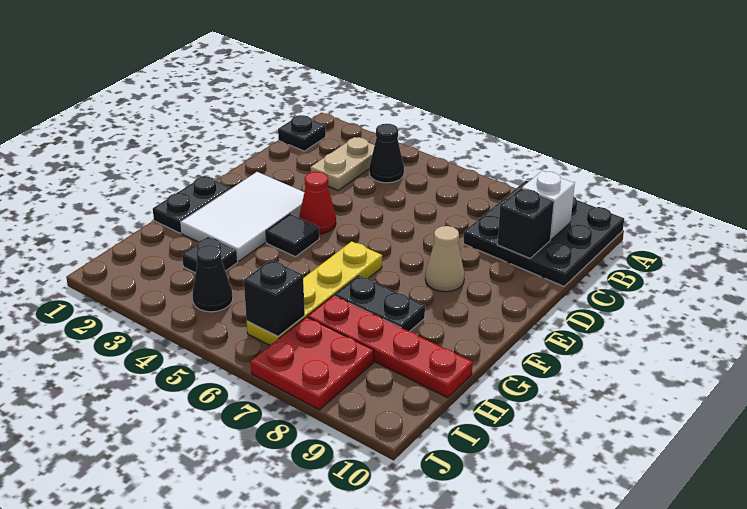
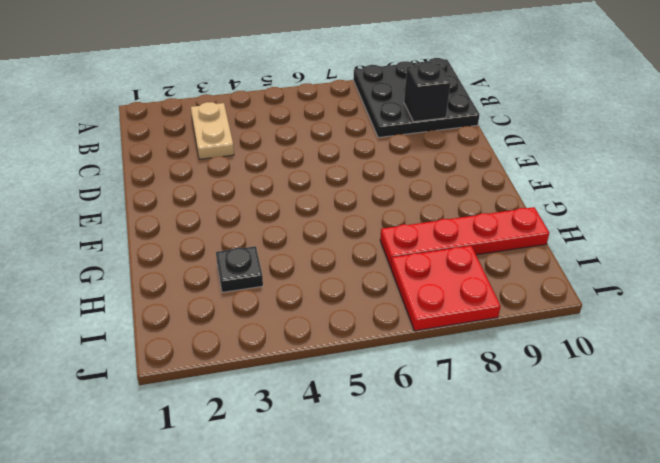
none -> black 1x1 plate [278,115,326,151]
none -> black 1x1 cone [369,124,404,183]
none -> white 2x3 tile [181,172,304,261]

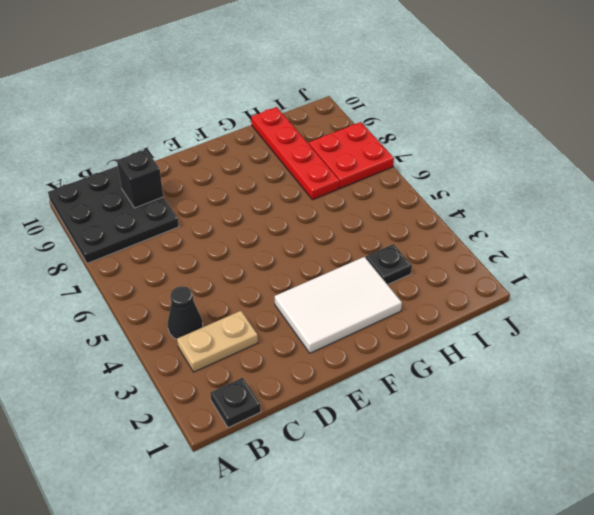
none -> red 1x1 cone [299,172,336,234]
none -> tan 1x1 cone [425,226,465,292]
none -> black 1x2 plate [153,176,231,233]

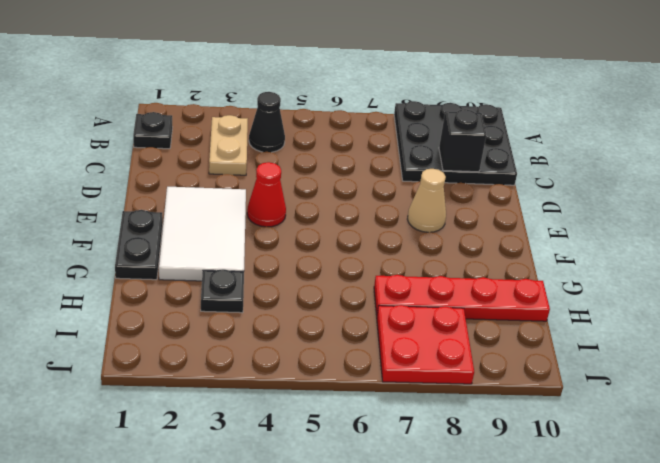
none -> black 1x1 tile [266,214,319,257]
none -> yellow 1x4 plate [247,241,382,345]
none -> black 1x2 plate [334,275,425,332]

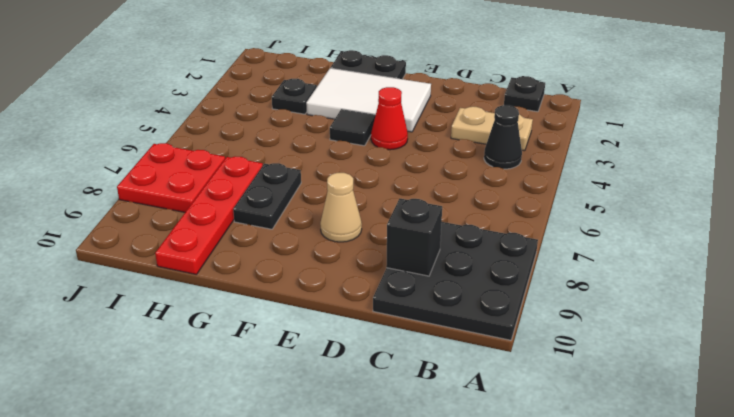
none -> yellow 1x4 plate [247,241,382,345]
none -> black 1x1 cone [193,245,233,312]
none -> white 1x1 brick [522,171,575,239]

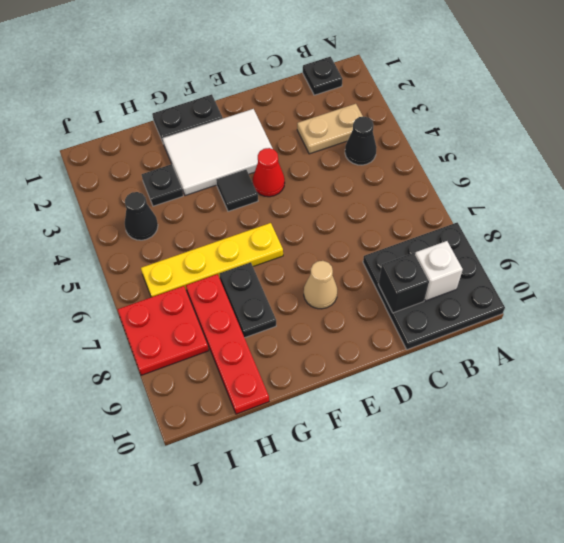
none -> black 1x1 brick [244,260,305,336]

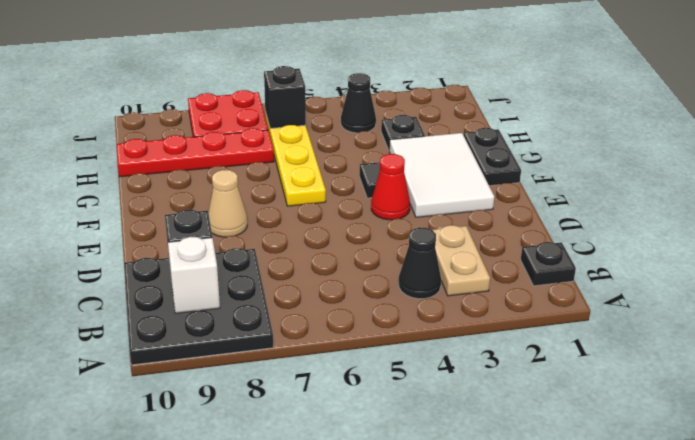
none -> black 1x2 plate [334,275,425,332]

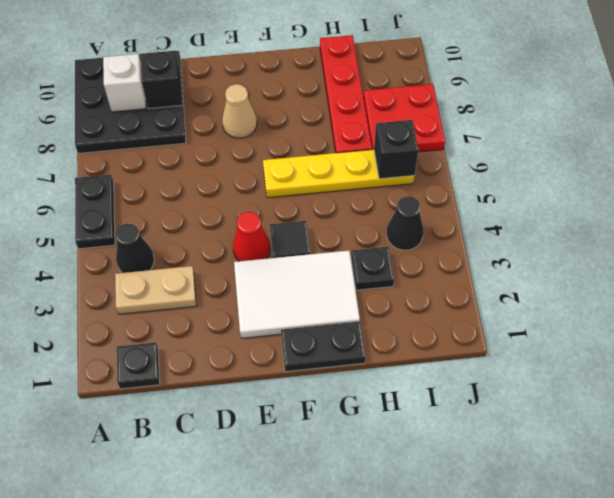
black 1x2 plate [75,174,115,249] -> black 1x2 plate moved to [334,275,425,332]

